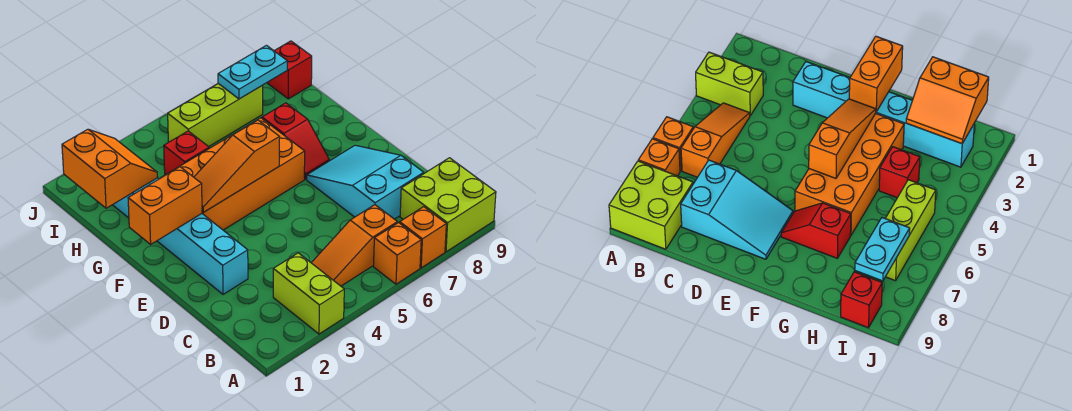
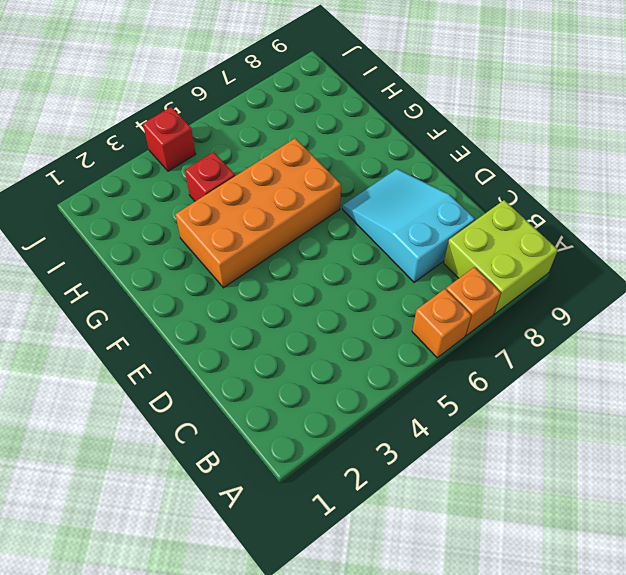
red 1x1 brick [143,107,196,171] -> red 1x1 brick moved to [268,41,312,99]
none -> lime 1x2 brick [273,253,344,334]
none -> orange 1x3 slope [311,205,397,286]
none -> cyan 1x6 brick [113,178,248,294]

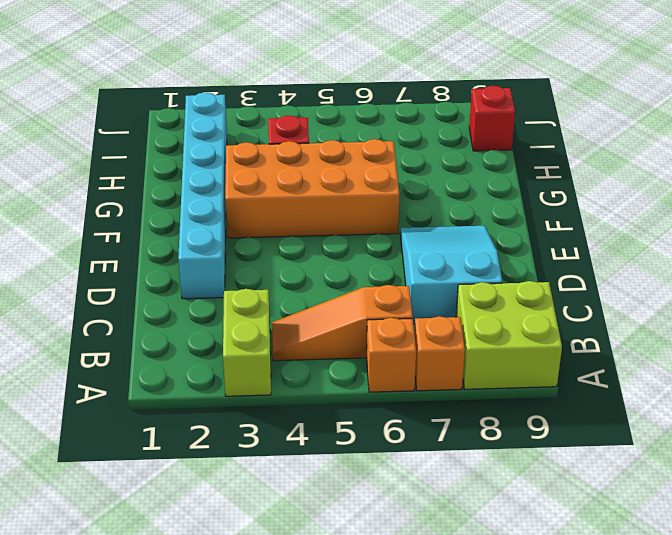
none -> red 1x2 slope [262,103,329,179]
none -> lime 1x3 brick [168,84,263,147]
none -> orange 1x2 brick [128,167,202,244]

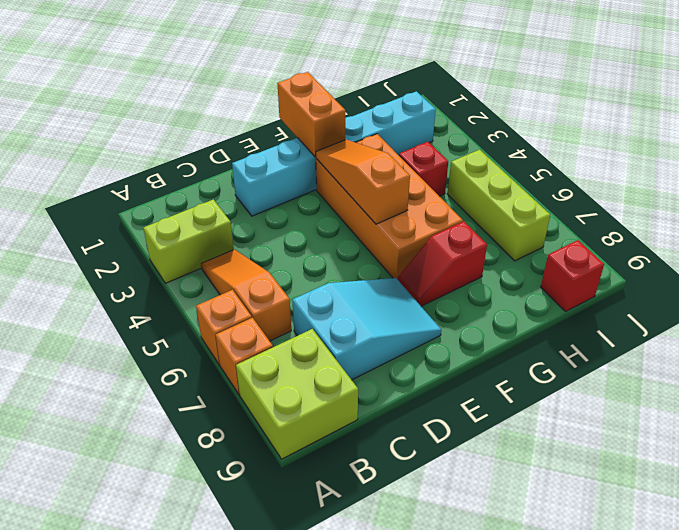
none -> orange 2x2 slope [62,129,158,208]
none -> cyan 1x2 plate [218,45,287,99]

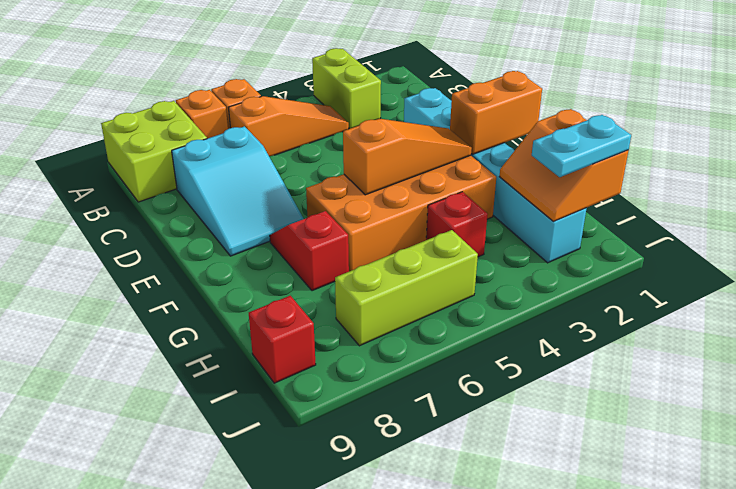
cyan 1x2 plate [532,115,631,177] -> cyan 1x2 plate moved to [218,45,287,99]

